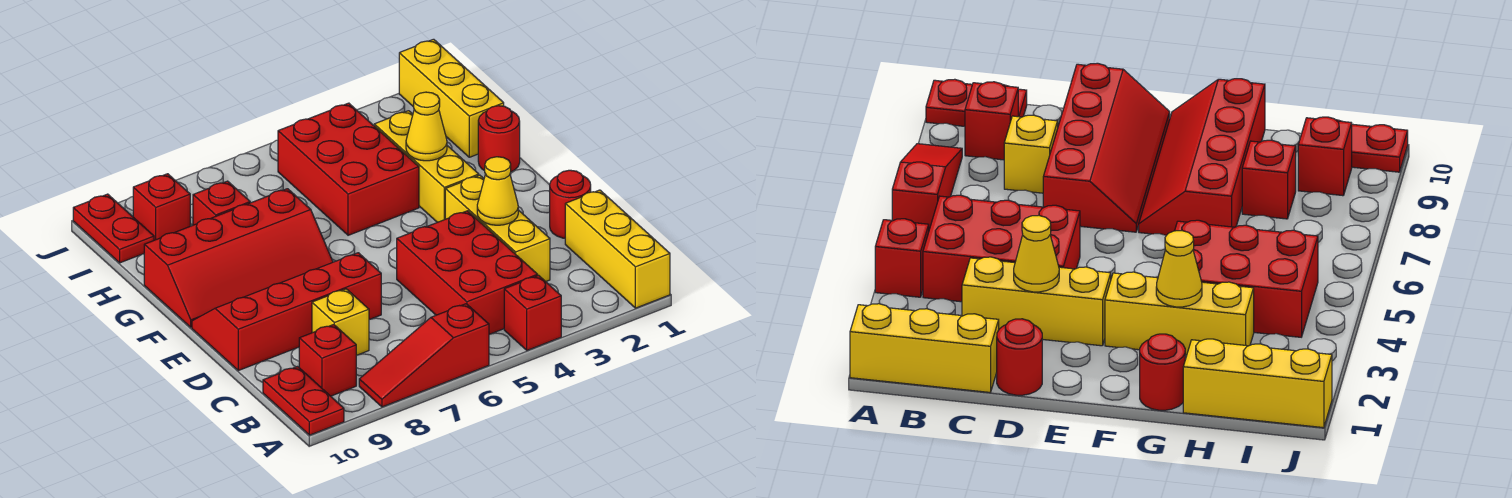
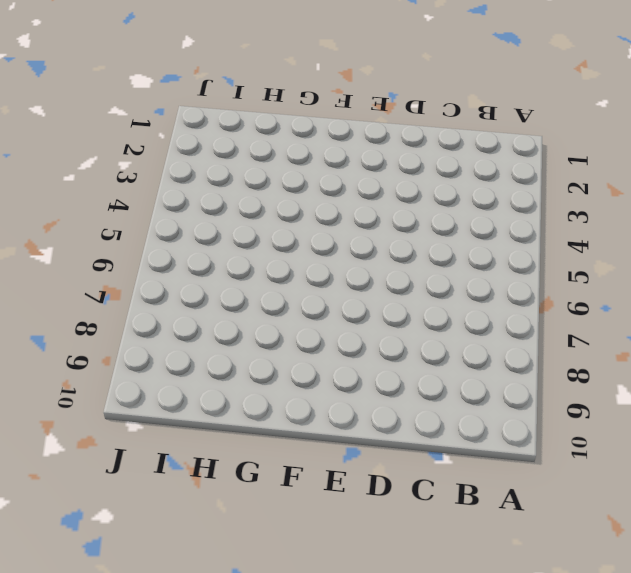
none -> yellow 1x3 brick [565,190,670,308]
none -> red 1x1 brick [504,275,561,350]
none -> red 1x3 slope [359,304,489,407]

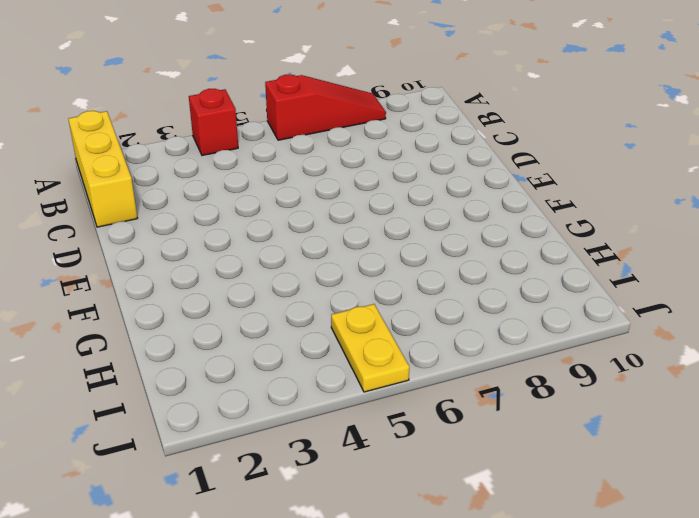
yellow 1x2 plate [331,304,409,392] -> red 2x3 brick [278,103,419,235]
none -> red 1x2 plate [263,367,344,435]
none -> red 2x3 brick [397,211,538,334]
none -> red 1x1 brick [299,325,356,396]

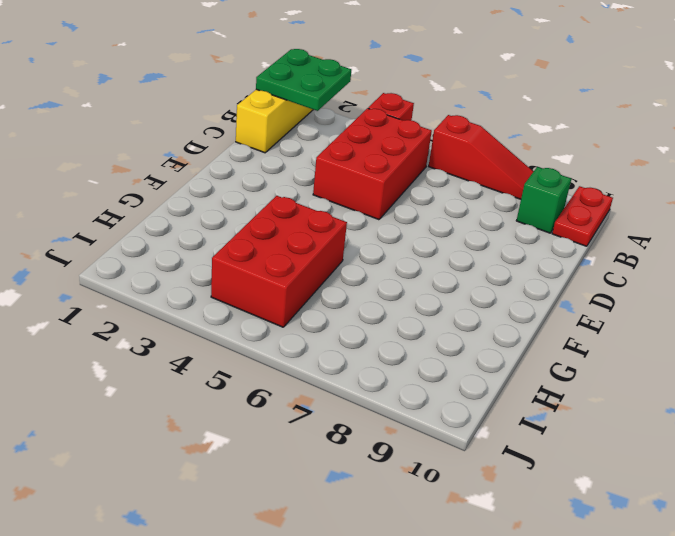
green 2x2 plate [256,49,351,111] -> none
green 1x1 brick [516,167,571,233] -> red 1x1 brick [299,325,356,396]
none -> yellow 1x3 brick [445,175,550,282]
none -> yellow 1x1 brick [312,289,369,355]
none -> red 1x1 round brick [550,170,591,238]

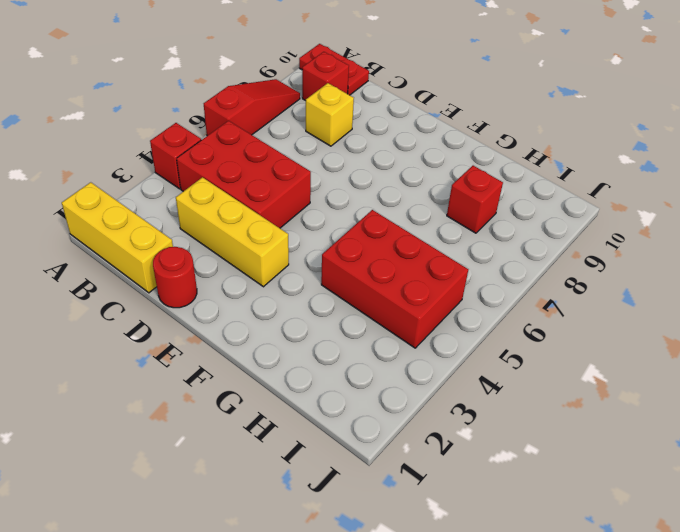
none -> red 2x4 slope [192,253,381,371]
none -> yellow 1x3 brick [374,111,479,222]
none -> red 2x4 slope [144,189,333,327]

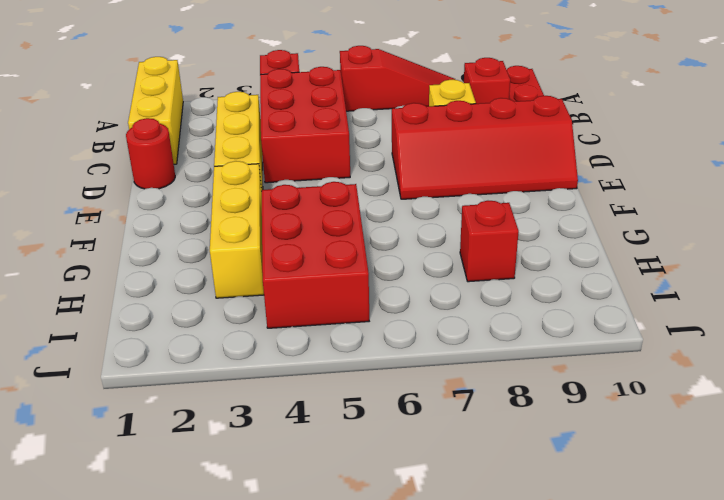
none -> red 2x4 slope [144,189,333,327]
none -> red 1x1 round brick [478,106,520,172]
none -> yellow 1x3 brick [399,39,504,157]

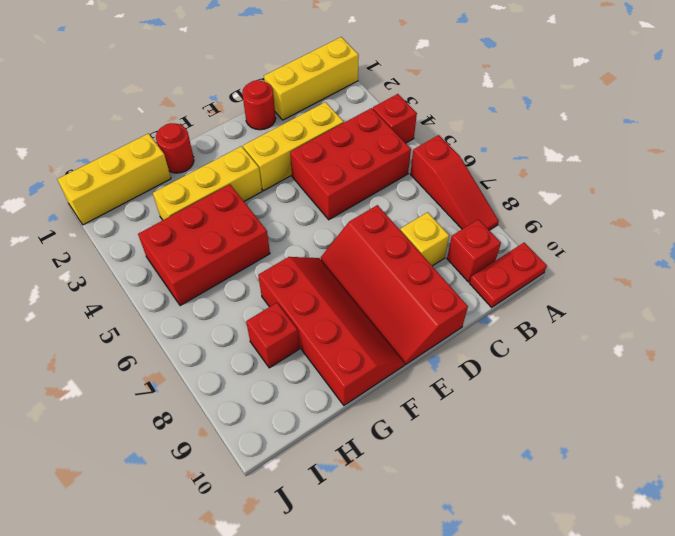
none -> red 1x1 brick [133,174,190,240]
none -> red 1x2 plate [73,194,154,263]
none -> yellow 1x1 cone [477,157,518,225]

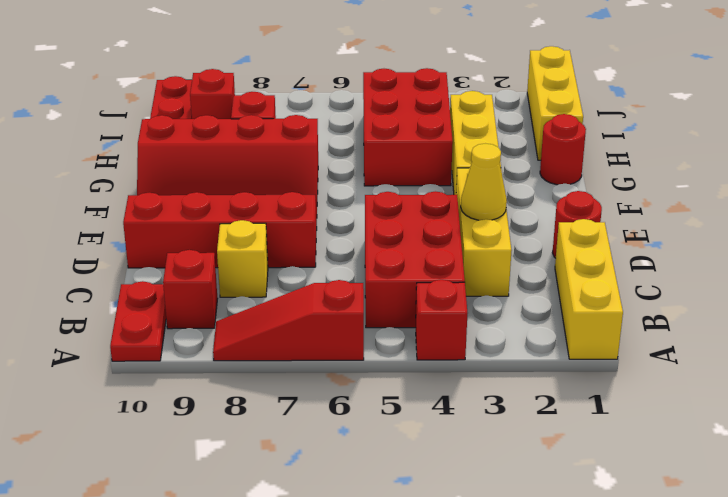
none -> yellow 1x1 cone [406,92,447,161]

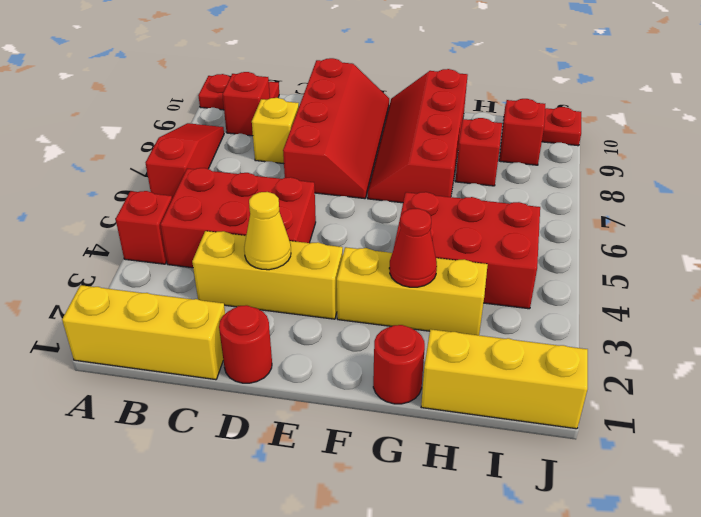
red 1x1 cone [389,208,437,287] -> yellow 1x1 cone [406,92,447,161]

